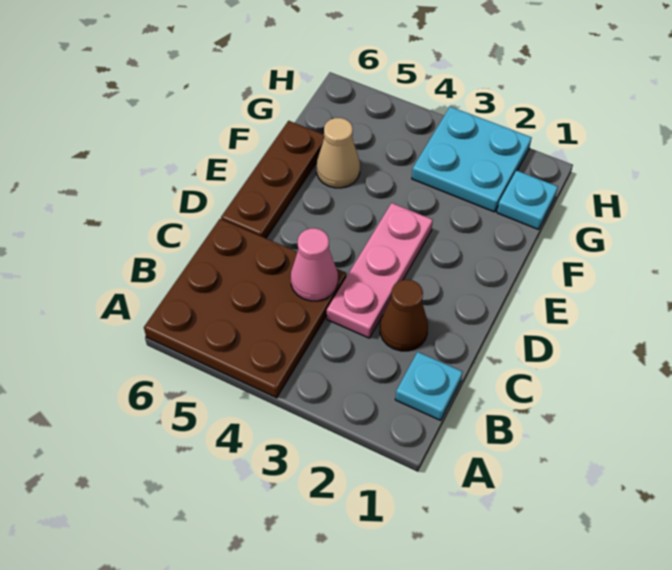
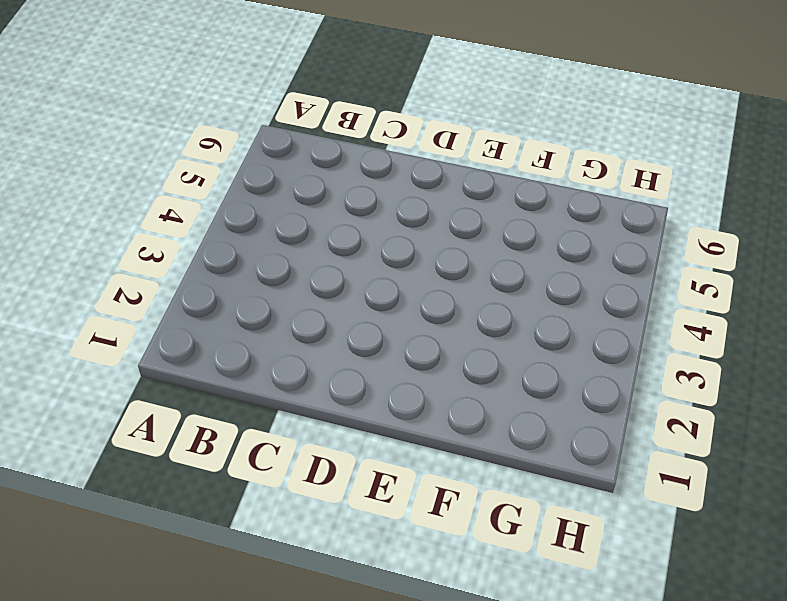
none -> brown 3x3 plate [144,219,346,398]
none -> cyan 1x1 plate [395,352,462,420]

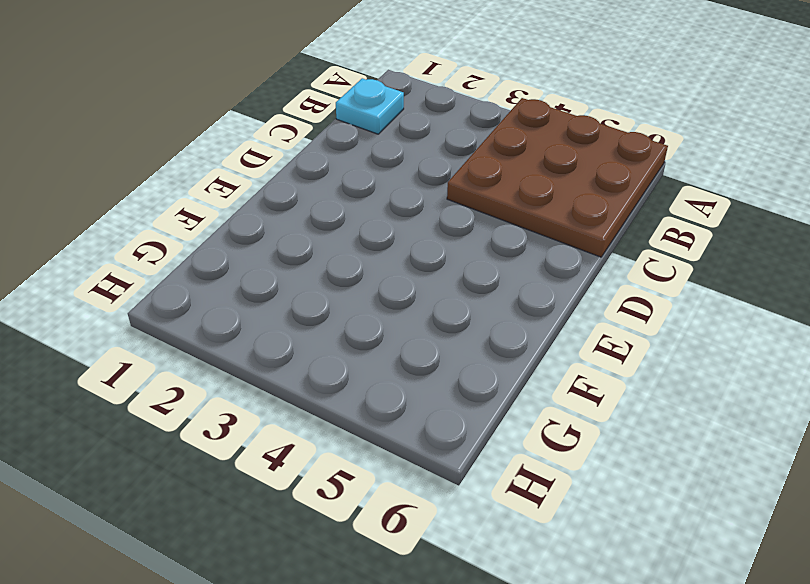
none -> brown 1x1 cone [380,280,428,351]
none -> pink 1x3 plate [327,203,433,338]

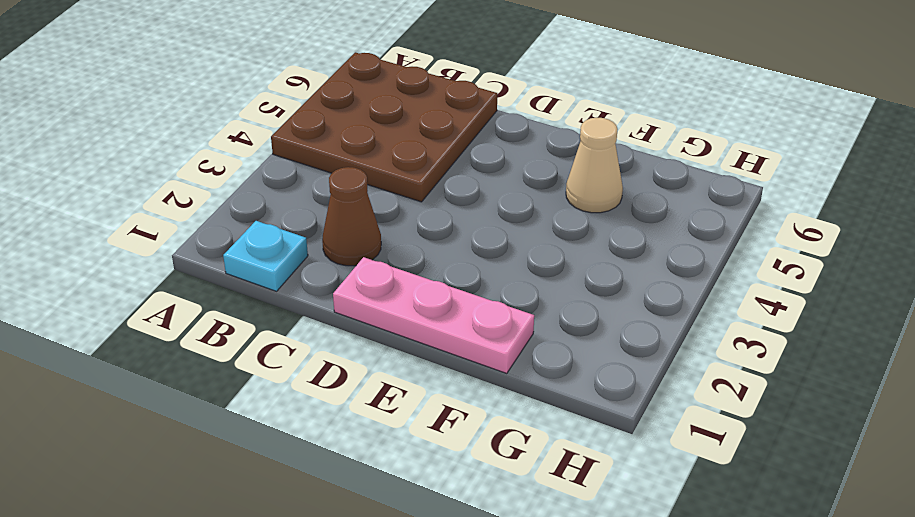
pink 1x3 plate [333,257,534,373] -> pink 1x3 plate moved to [327,203,433,338]
none -> brown 1x3 plate [221,121,324,238]
none -> cyan 1x1 plate [497,171,558,230]

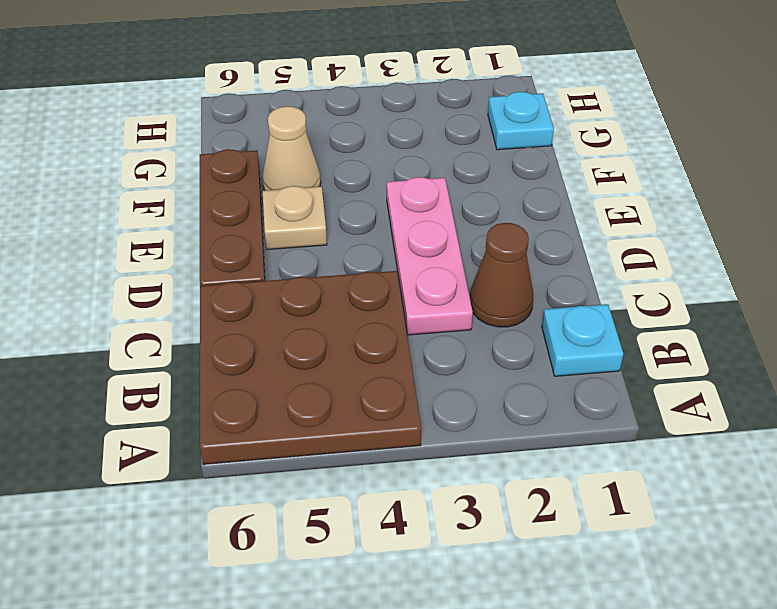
tan 1x1 plate [263,186,327,250] -> none
none -> cyan 2x2 plate [412,107,532,212]
none -> pink 1x1 cone [291,228,338,301]

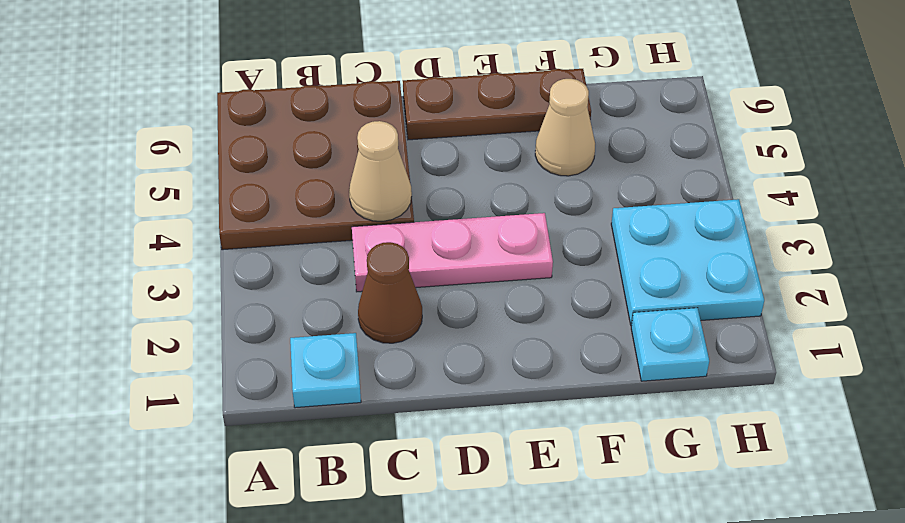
tan 1x1 cone [349,121,412,221] -> pink 1x1 cone [291,228,338,301]

